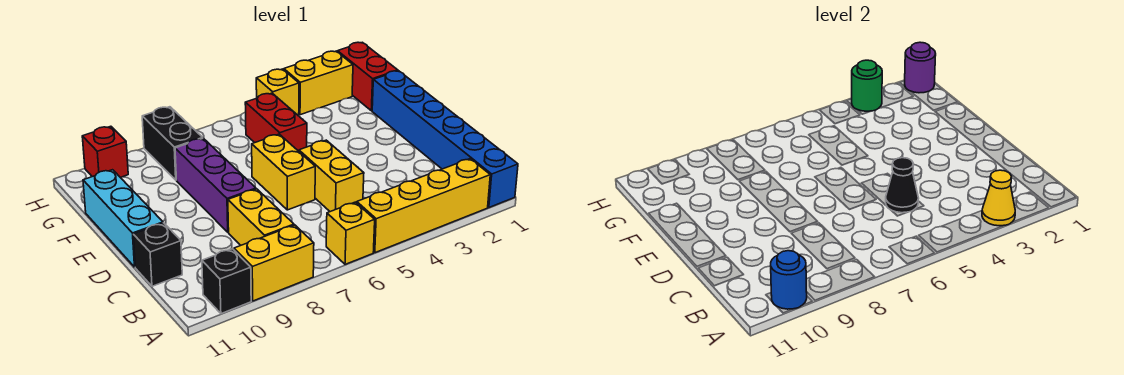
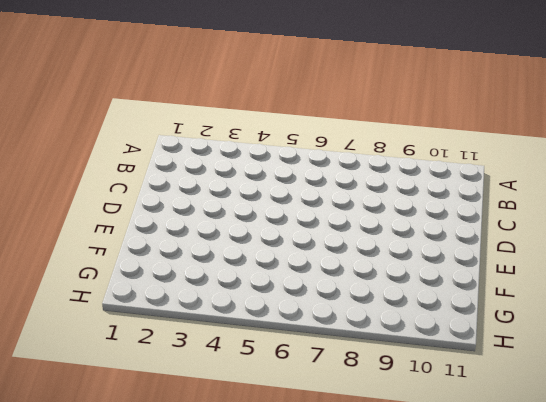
none -> blue 1x6 brick [372,71,518,207]
none -> yellow 1x4 brick [357,159,490,253]
none -> yellow 1x1 brick [326,202,375,264]

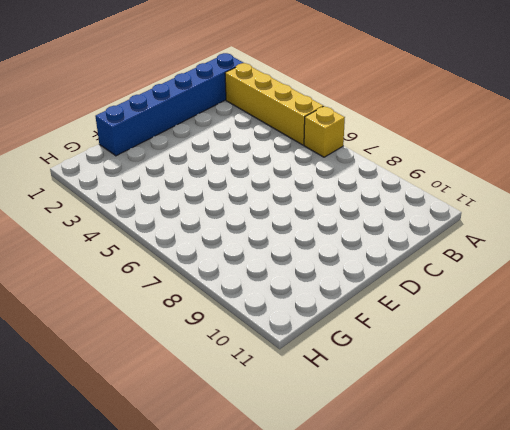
none -> yellow 1x2 brick [234,225,314,301]
none -> black 1x1 brick [202,249,251,314]
none -> yellow 1x2 brick [228,189,294,245]

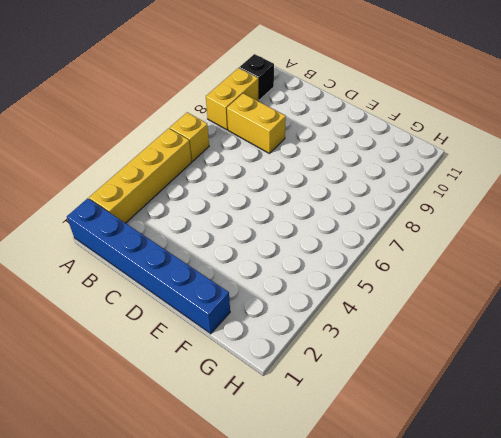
none -> yellow 1x2 brick [299,140,364,212]
none -> black 1x1 brick [133,223,182,286]
none -> yellow 1x2 brick [252,134,315,210]

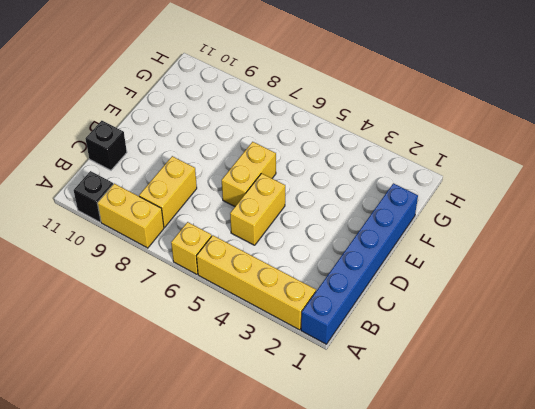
none -> purple 1x3 brick [175,138,256,232]
none -> cyan 1x3 brick [83,170,163,267]
none -> red 1x2 brick [245,93,307,151]

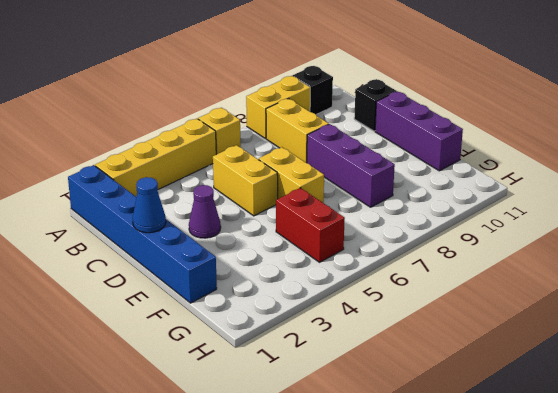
blue 1x1 cone [133,177,166,233] -> none
purple 1x1 cone [189,185,221,238] -> none
purple 1x3 brick [375,91,463,171] -> cyan 1x3 brick [83,170,163,267]
none -> red 1x2 brick [337,42,398,111]
none -> black 1x2 brick [142,107,203,180]
none -> yellow 1x2 brick [284,51,353,115]

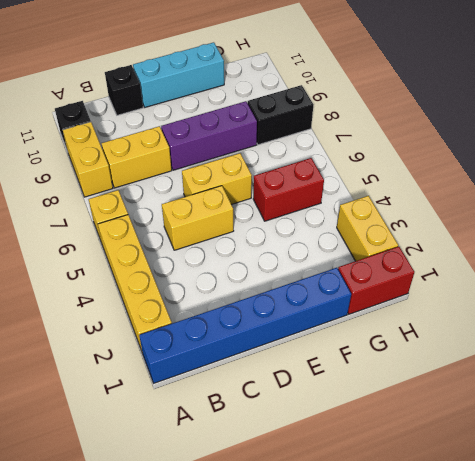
none -> yellow 1x1 brick [256,69,299,115]
none -> red 1x1 brick [82,126,128,177]
none -> yellow 1x1 cone [982,170,1015,226]

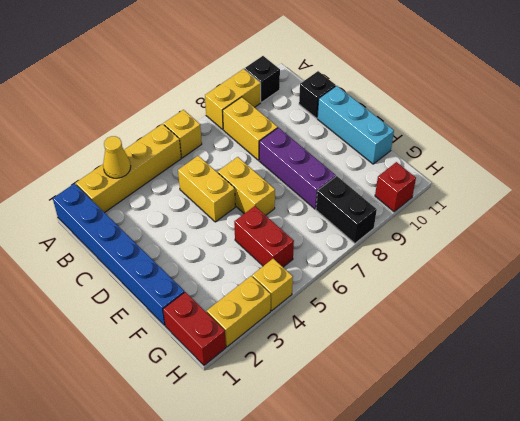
none -> blue 1x1 round brick [771,251,807,309]
none -> black 1x1 cone [886,158,919,213]
none -> purple 1x1 round brick [905,42,936,93]

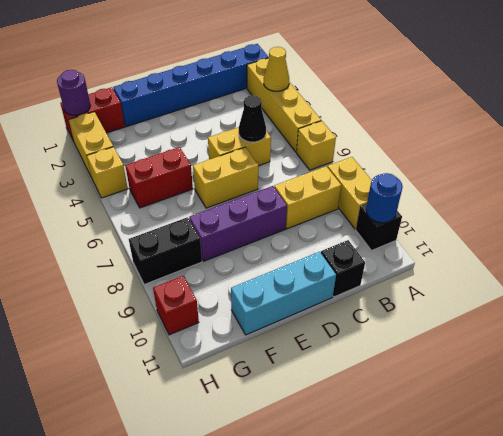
none -> green 1x1 round brick [852,60,882,111]

